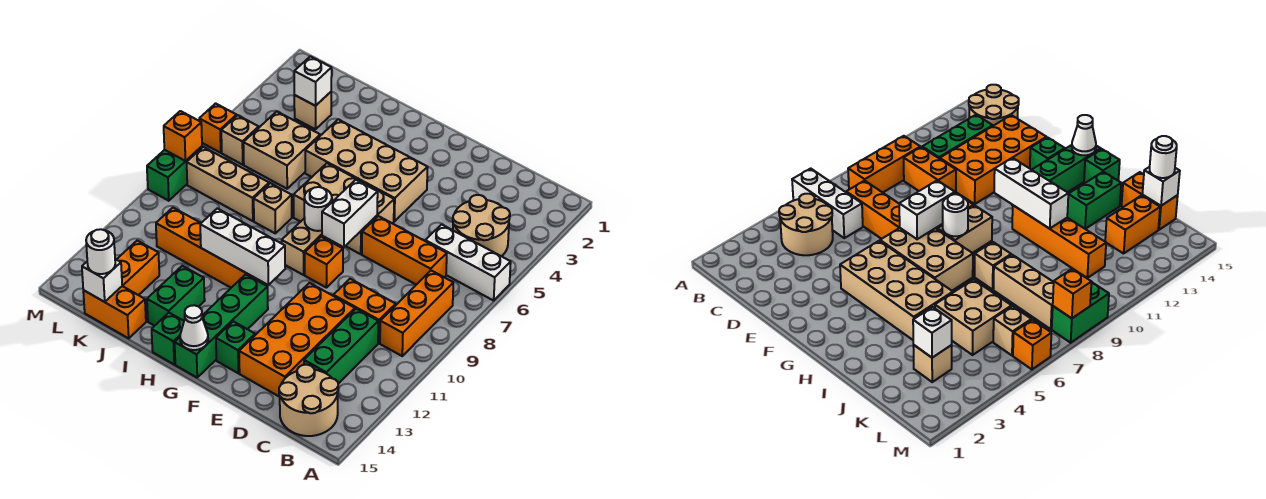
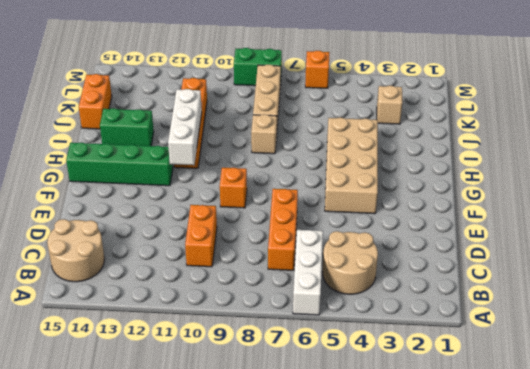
none -> orange 1x3 brick [380,270,453,356]
none -> green 1x3 brick [304,309,378,384]
none -> orange 2x4 brick [239,283,355,397]
none -> tan 2x3 brick [294,163,394,254]

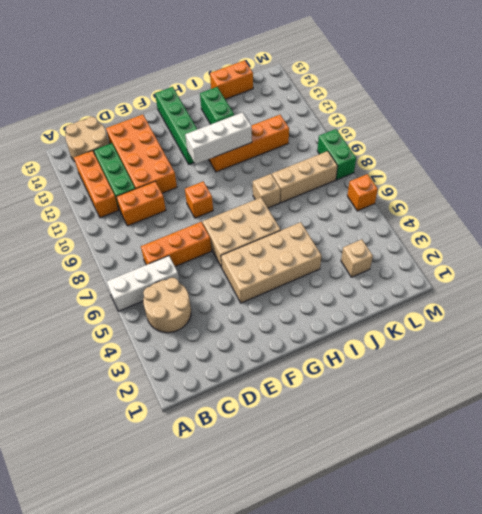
orange 1x3 brick [74,151,118,218] -> orange 1x3 brick moved to [380,270,453,356]
none -> green 1x1 brick [216,321,255,373]
none -> tan 1x2 brick [282,218,336,275]
none -> green 1x1 brick [152,313,184,364]
none -> tan 2x2 brick [243,112,320,189]

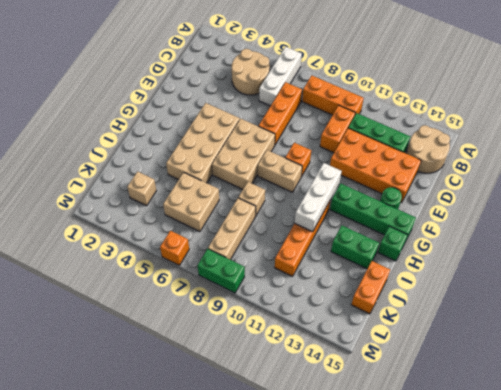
green 1x1 round brick [380,187,402,209] -> green 1x1 brick [216,321,255,373]
none -> orange 1x2 brick [117,241,159,295]
none -> tan 1x1 brick [221,115,259,165]
none -> white 1x2 brick [322,180,378,247]
none -> white 1x1 round brick [304,187,332,231]

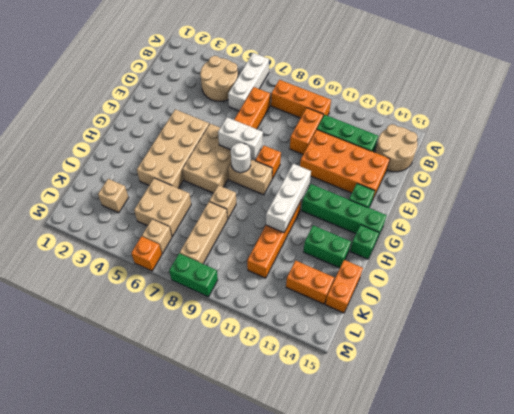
none -> white 1x1 cone [180,305,208,350]
none -> white 1x1 brick [294,56,332,106]
none -> white 1x1 brick [82,259,122,302]
none -> orange 1x1 brick [164,111,202,161]

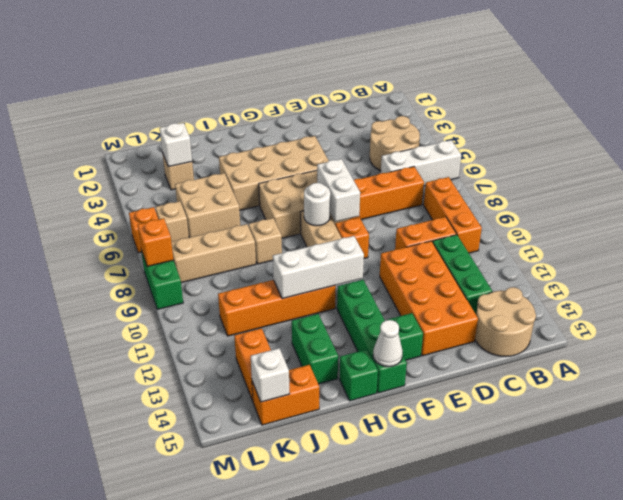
none -> white 1x1 round brick [86,229,115,274]

